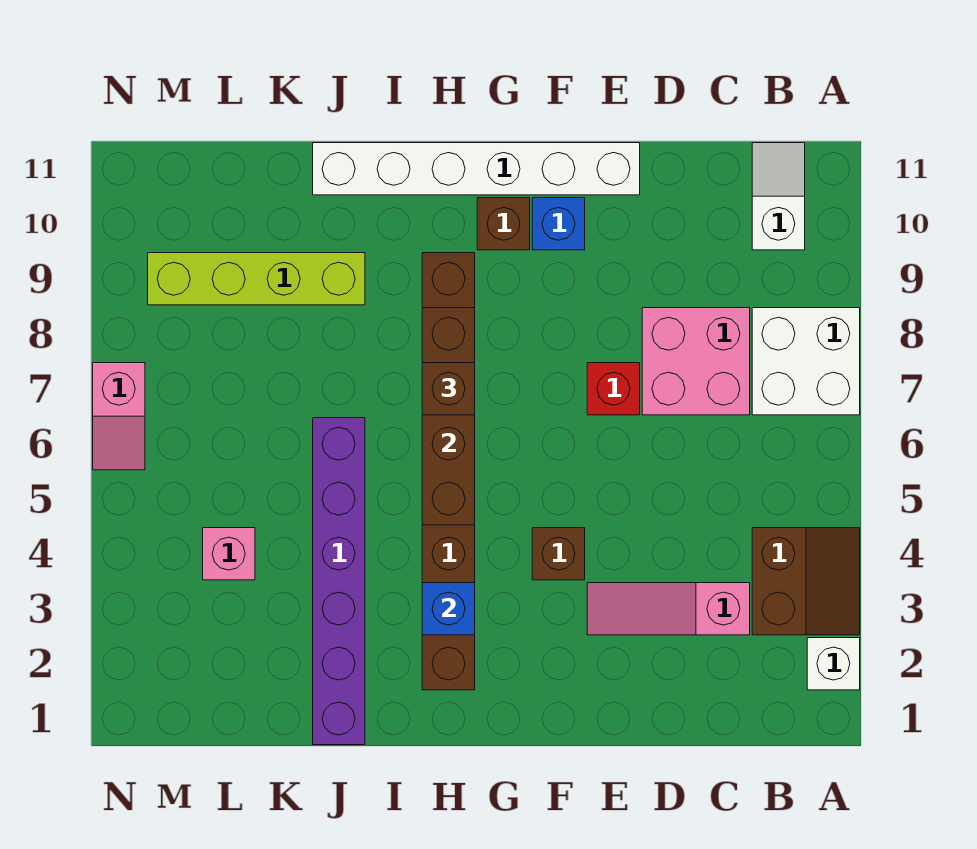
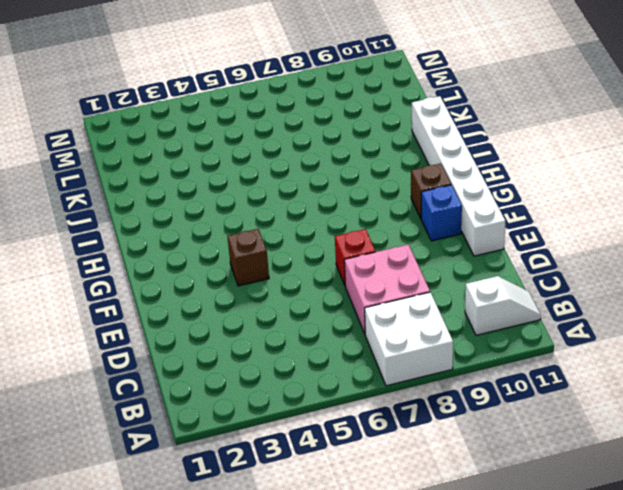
none -> white 1x1 brick [807,638,860,690]
none -> brown 2x2 slope [752,528,860,635]
none -> pink 1x3 slope [587,583,750,635]

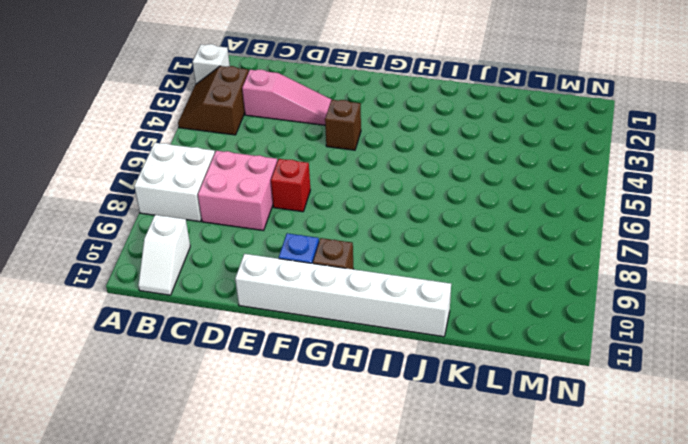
none -> brown 1x8 brick [422,253,475,690]
none -> purple 1x6 brick [313,418,365,745]
none -> lime 1x4 brick [148,253,365,305]

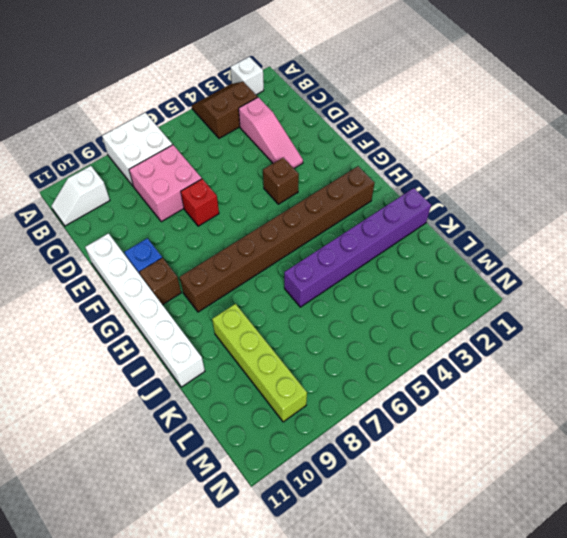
none -> pink 1x1 brick [203,528,255,580]
none -> pink 1x2 slope [93,363,145,470]
none -> blue 1x1 brick [422,583,475,635]

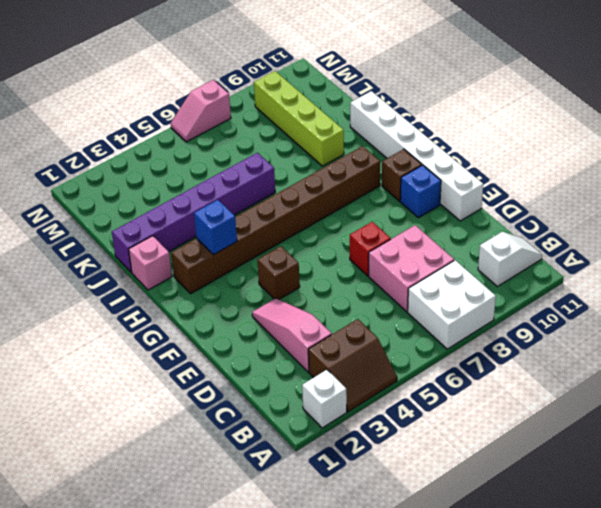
pink 1x1 brick [129,236,172,290] -> pink 1x1 brick moved to [203,528,255,580]
none -> brown 1x4 brick [422,308,475,525]
none -> brown 1x1 brick [422,363,475,415]

